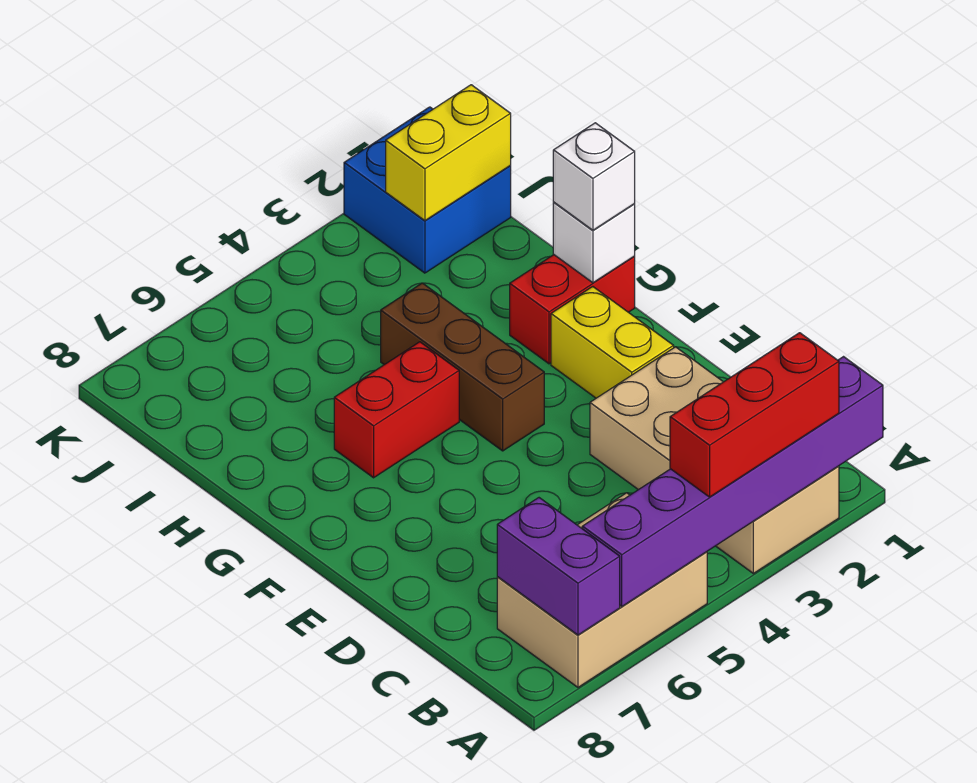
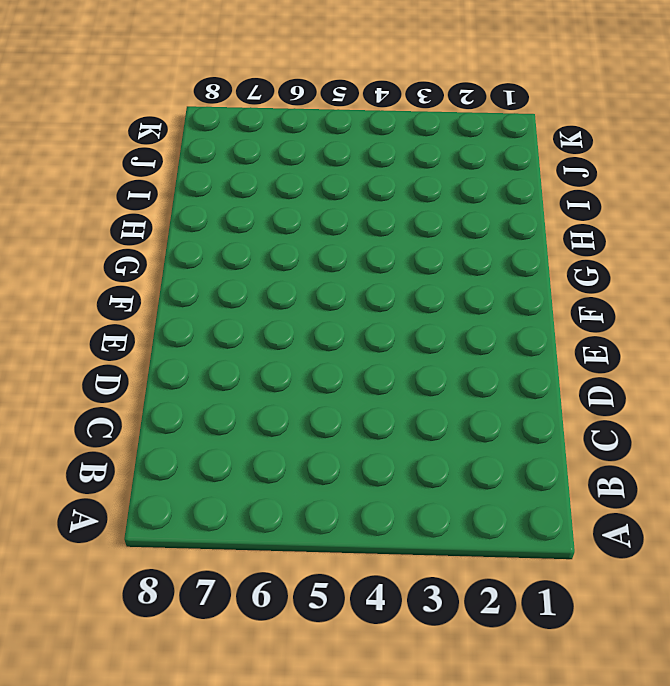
none -> tan 2x4 brick [590,347,839,573]
none -> tan 2x3 brick [497,493,707,687]
none -> yellow 1x2 brick [551,287,674,398]

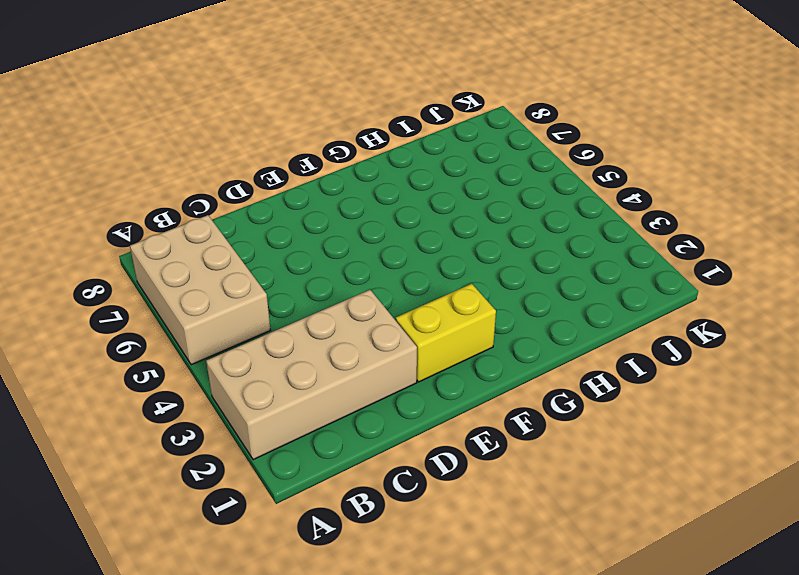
none -> brown 1x3 brick [381,283,544,451]
none -> red 1x2 brick [510,255,635,364]
none -> red 1x2 brick [334,342,459,478]

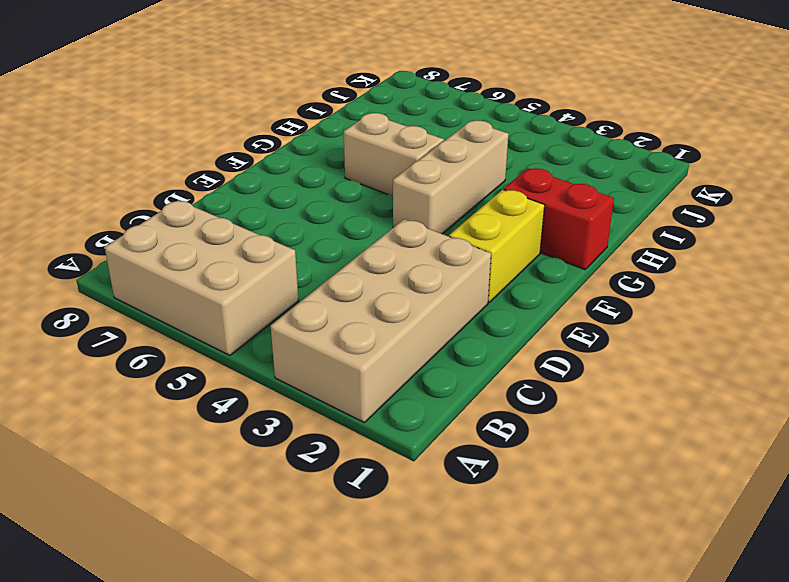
tan 1x3 brick [393,120,508,234] -> brown 1x3 brick [381,283,544,451]
tan 1x2 brick [344,113,444,195] -> red 1x2 brick [334,342,459,478]
none -> blue 2x2 brick [344,107,511,273]
none -> purple 1x6 brick [582,357,883,606]
none -> purple 1x2 brick [497,498,620,635]

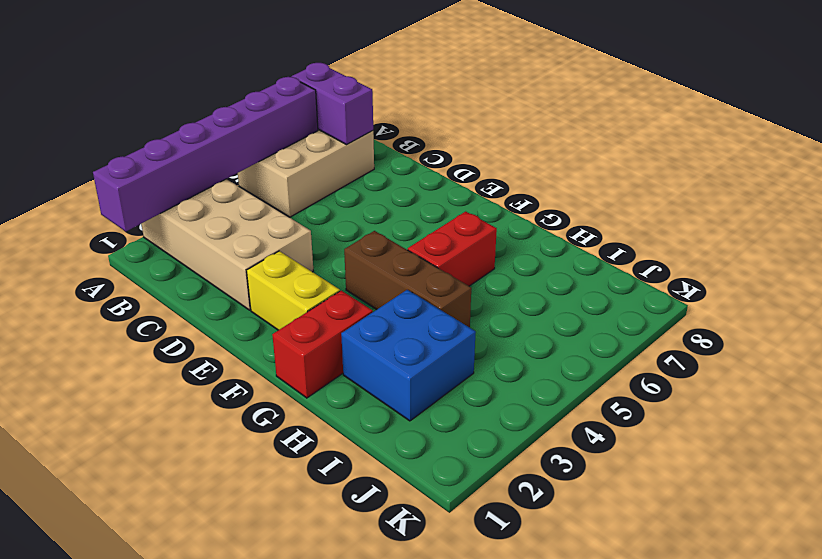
blue 2x2 brick [341,290,476,421] -> blue 2x2 brick moved to [344,107,511,273]
none -> white 1x1 brick [553,203,635,283]
none -> yellow 1x2 brick [386,85,511,221]
none -> red 1x3 brick [670,333,839,497]

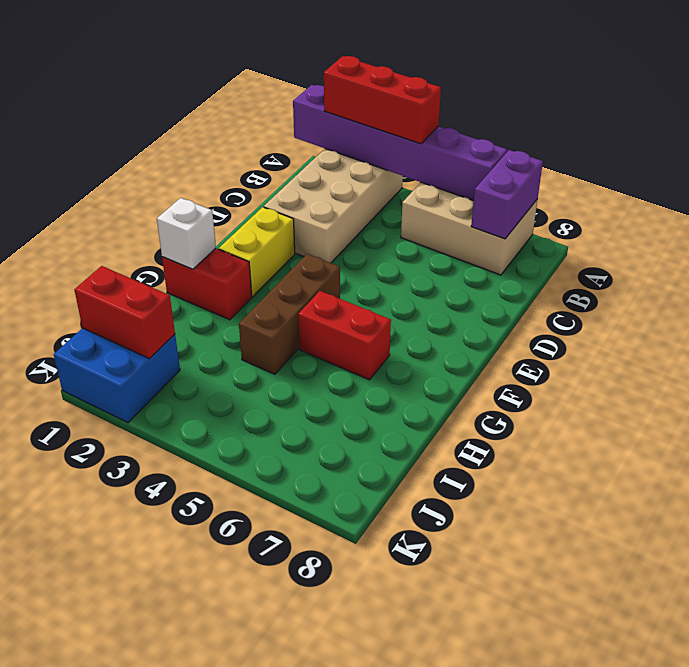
red 1x2 brick [75,266,175,359] -> yellow 1x2 brick [386,85,511,221]
none -> white 1x1 brick [553,123,635,230]

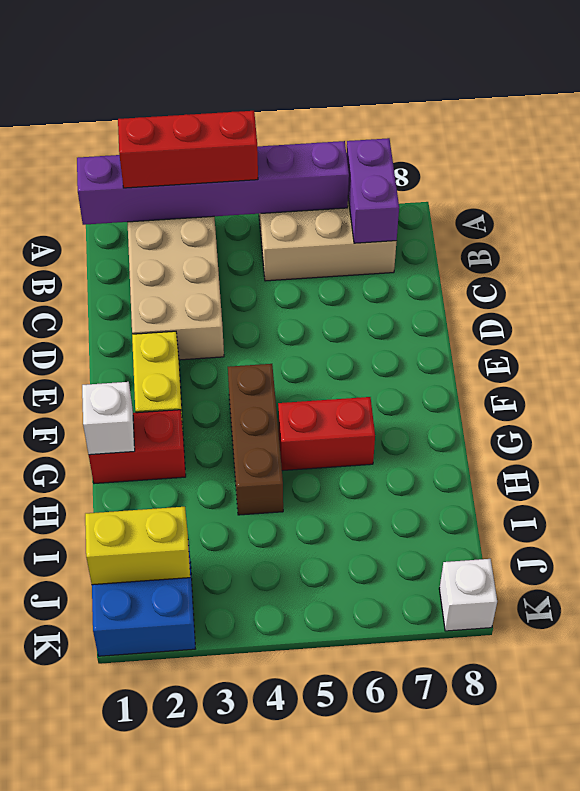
white 1x1 brick [439,559,497,631] -> white 1x1 brick moved to [553,123,635,230]

